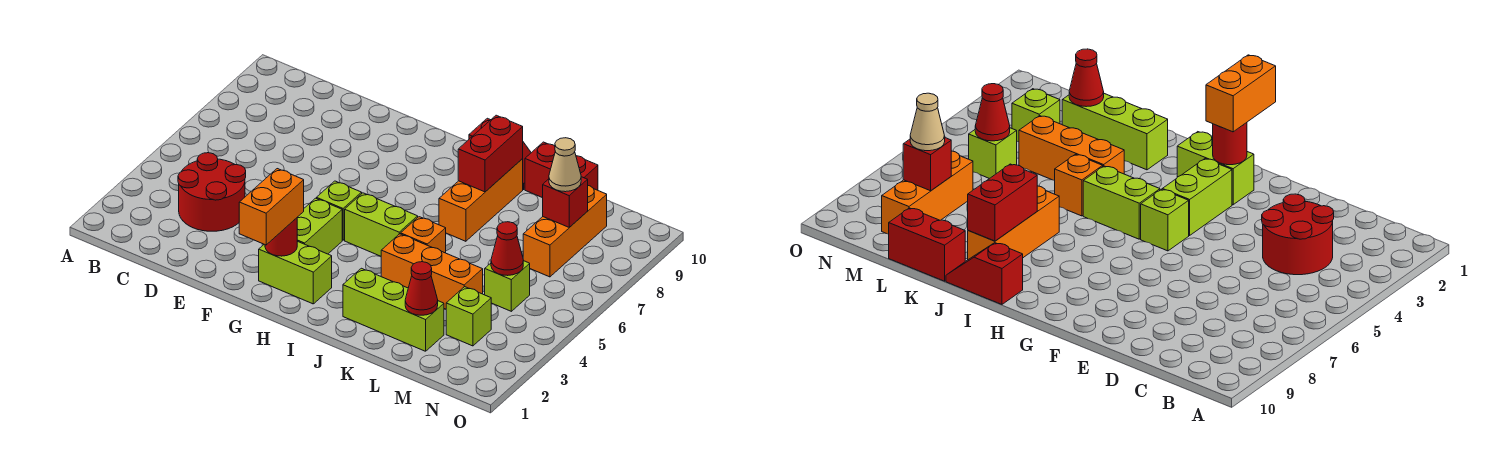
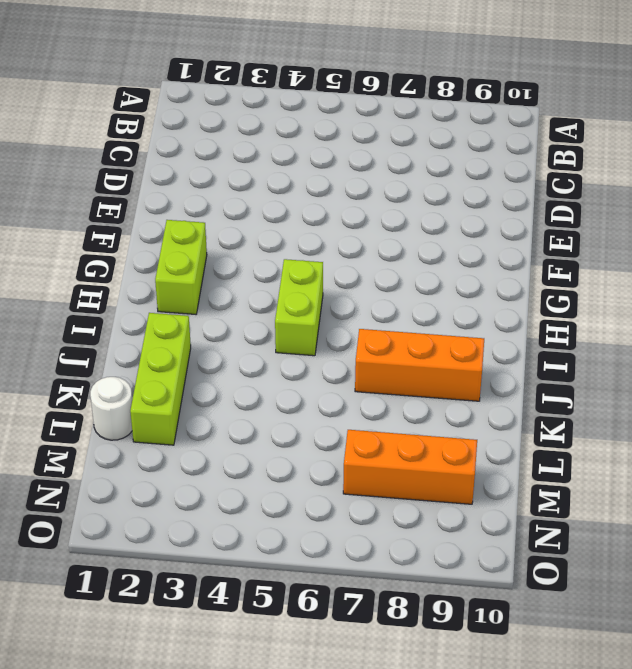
white 1x1 round brick [90,377,132,440] -> none
none -> red 2x2 round brick [178,153,246,231]
none -> lime 1x2 brick [297,198,342,254]
none -> lime 1x1 brick [316,181,362,240]

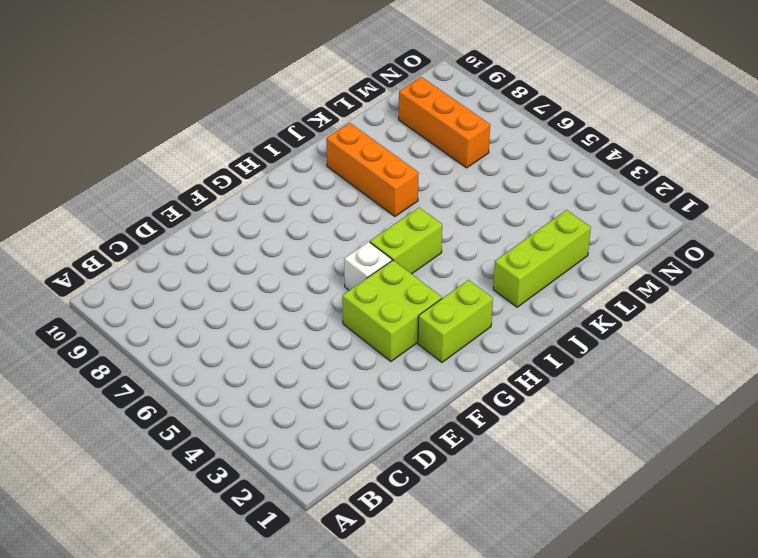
lime 2x2 brick [342,260,442,361] -> lime 1x2 brick [297,198,342,254]
white 1x1 brick [344,242,392,290] -> lime 1x1 brick [316,181,362,240]
none -> red 2x2 round brick [178,153,246,231]
none -> red 1x2 slope [946,243,1023,304]
none -> orange 1x3 brick [381,234,483,309]

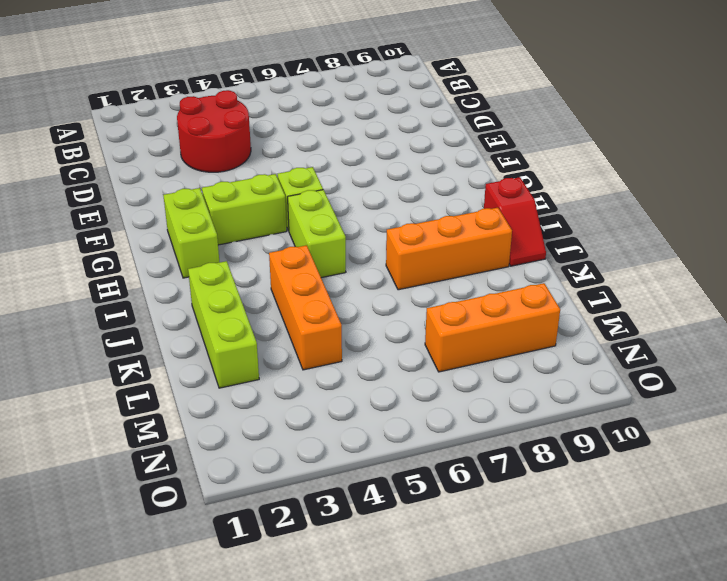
none -> orange 1x1 brick [401,217,446,253]
none -> red 1x2 brick [525,142,598,198]
none -> lime 1x1 brick [446,287,491,346]

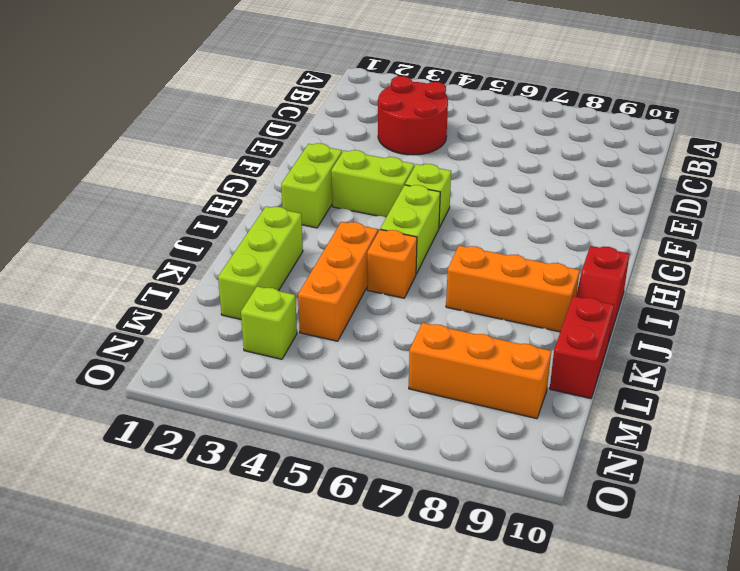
none -> lime 1x1 brick [485,261,530,311]
none -> red 1x1 round brick [265,218,297,256]
none -> red 1x2 brick [458,115,523,192]

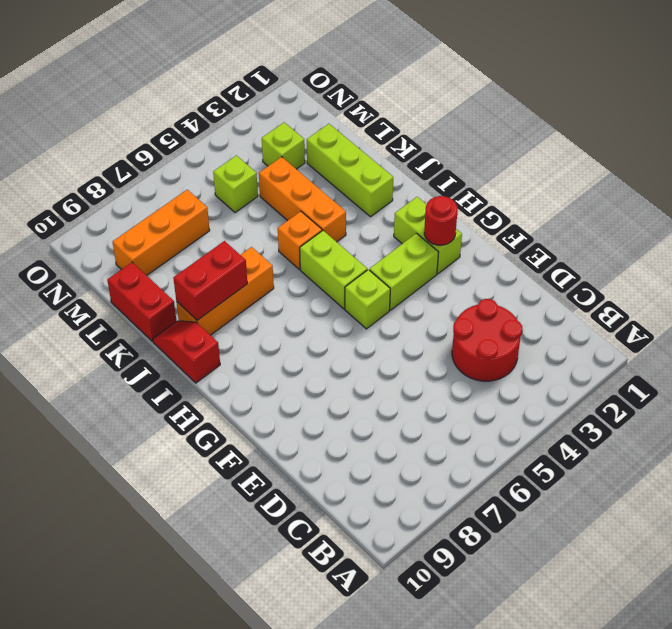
none -> red 1x1 cone [405,262,438,315]
none -> red 1x1 cone [491,222,523,276]
none -> red 1x1 brick [543,177,588,227]

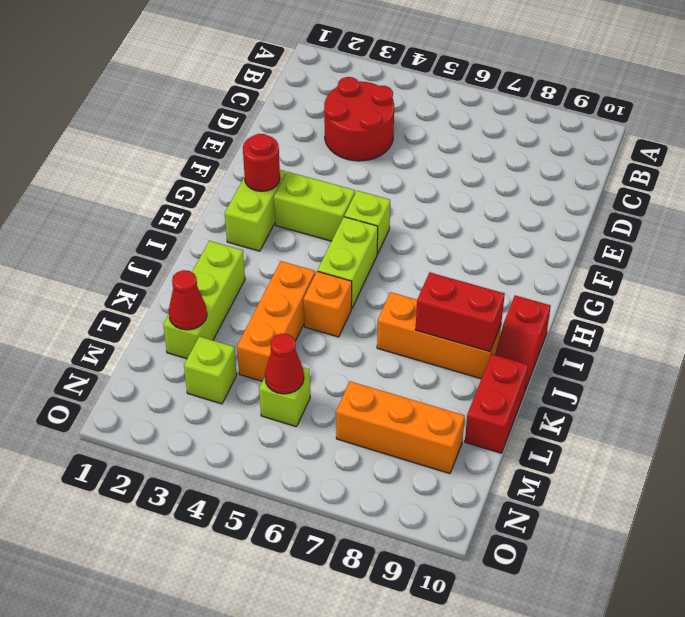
none -> red 1x1 brick [543,177,588,227]
none -> orange 1x2 brick [239,169,304,245]
none -> tan 1x1 cone [549,138,581,192]

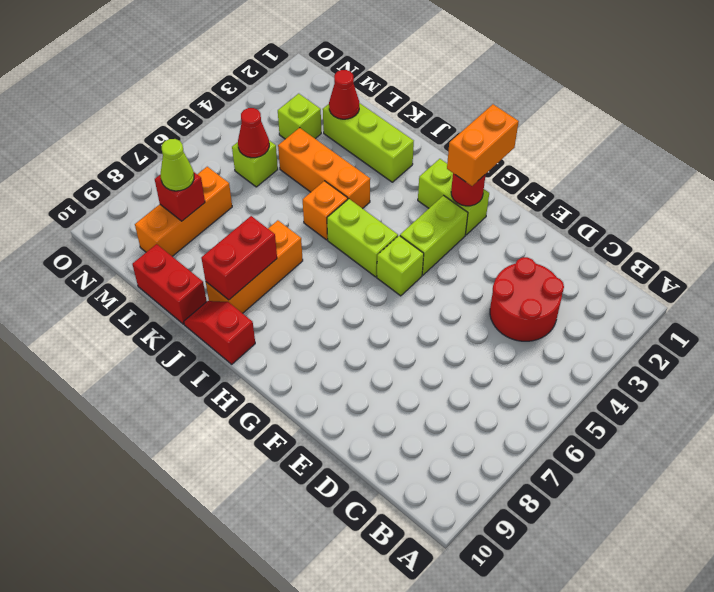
lime 1x1 cone [161,139,194,191] -> tan 1x1 cone [549,138,581,192]

